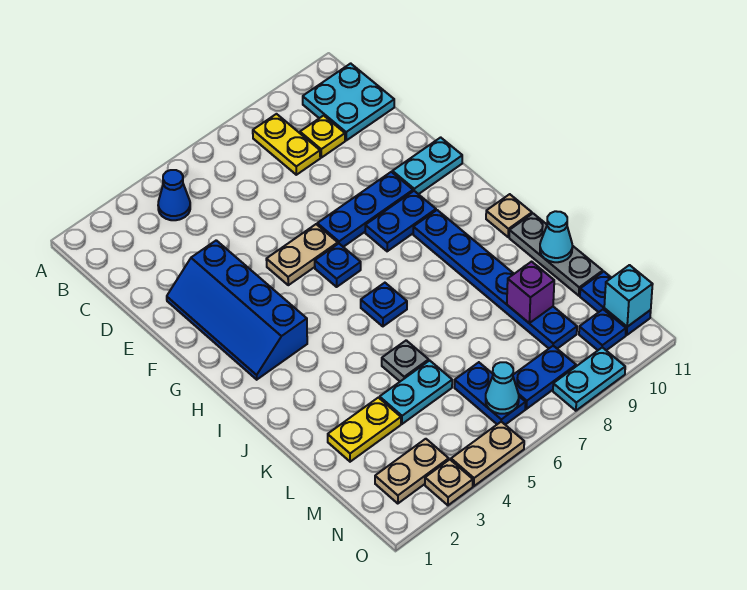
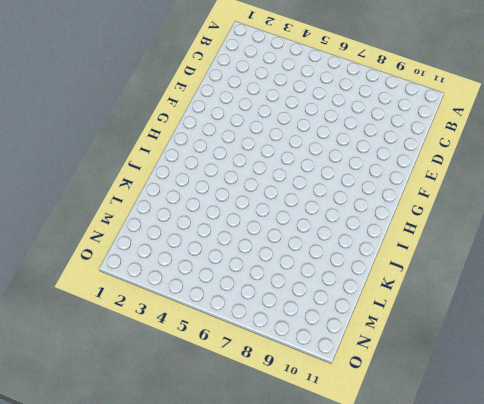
none -> blue 1x1 cone [158,170,190,220]
none -> yellow 1x2 plate [253,114,320,175]
none -> cyan 2x2 plate [303,63,394,140]

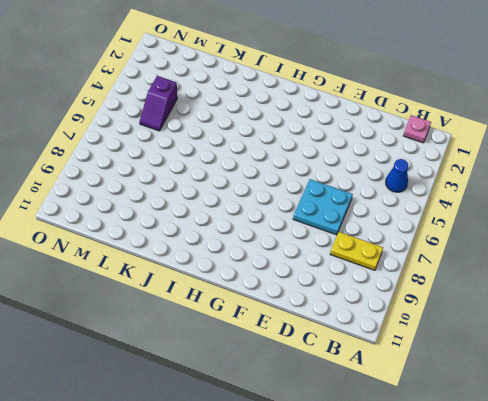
pink 1x1 plate [403,115,431,143] -> none
cyan 2x2 plate [293,179,353,235] -> cyan 2x2 plate moved to [303,63,394,140]
purple 1x2 slope [140,76,177,131] -> none
none -> yellow 1x1 plate [300,116,345,158]
none -> blue 2x4 slope [167,240,307,380]
none -> tan 1x2 plate [266,224,338,285]

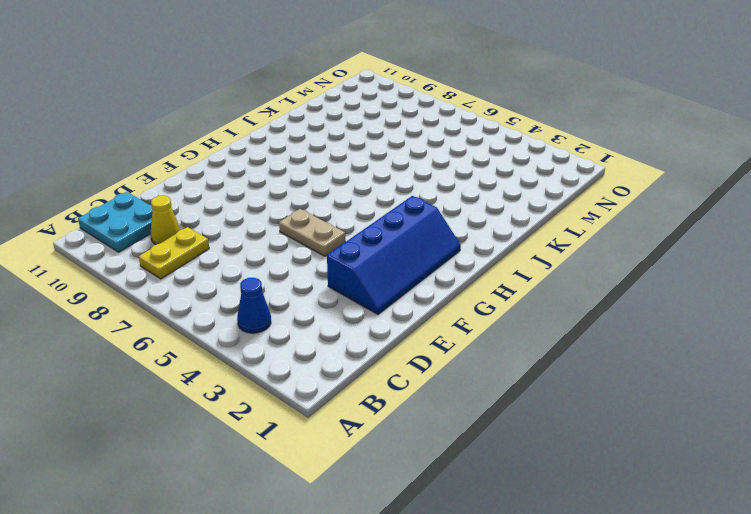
yellow 1x1 cone [150,195,181,245] -> yellow 1x1 plate [300,116,345,158]
none -> blue 1x3 plate [317,172,413,247]
none -> cyan 1x2 plate [392,137,462,194]
none -> blue 1x1 plate [315,244,361,287]

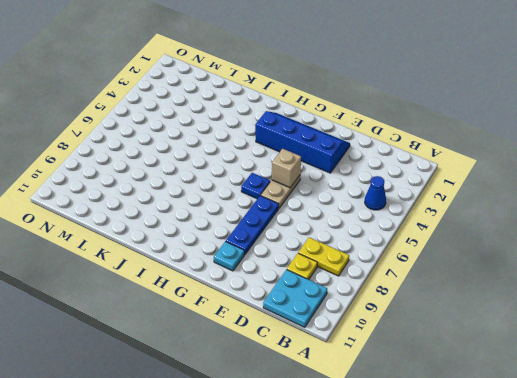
tan 1x1 brick [272,149,301,188] -> none
cyan 1x1 plate [214,241,244,271] -> cyan 1x2 plate [392,137,462,194]
none -> blue 1x2 plate [365,191,436,251]
none -> blue 1x6 plate [413,210,577,349]
none -> blue 1x1 plate [361,283,407,326]

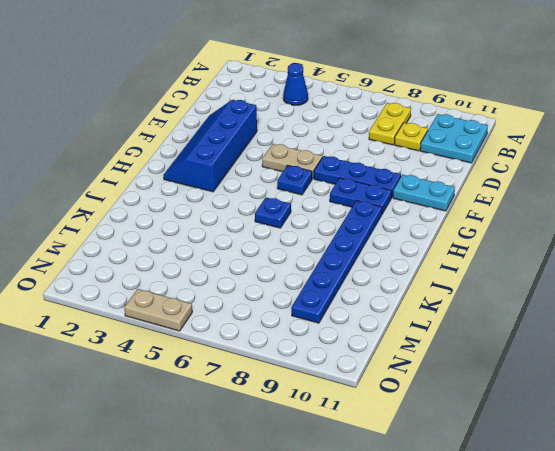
none -> tan 1x1 plate [486,194,532,237]
none -> grey 1x3 plate [509,214,603,296]
none -> grey 1x1 plate [382,340,429,381]

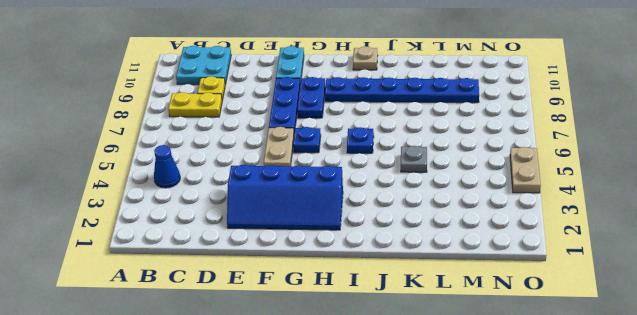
none -> grey 1x3 plate [509,214,603,296]
none -> yellow 1x2 plate [328,398,401,462]
none -> cyan 1x2 plate [380,360,452,424]

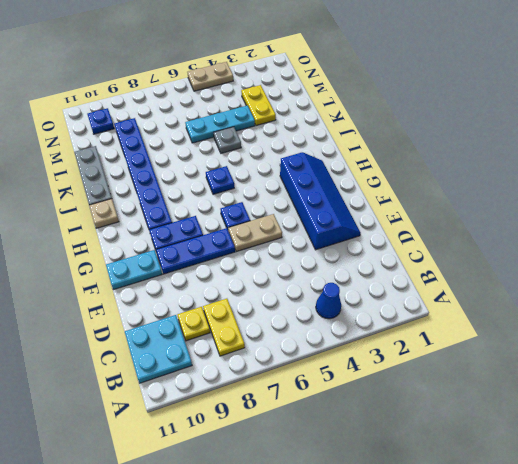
yellow 1x2 plate [241,85,276,126] -> yellow 1x2 plate turned to [328,398,401,462]
cyan 1x3 plate [185,106,255,143] -> cyan 1x2 plate [380,360,452,424]
none -> blue 1x2 plate [454,362,526,425]
none -> blue 1x2 plate [580,272,651,335]
none -> tan 1x2 plate [375,439,449,504]

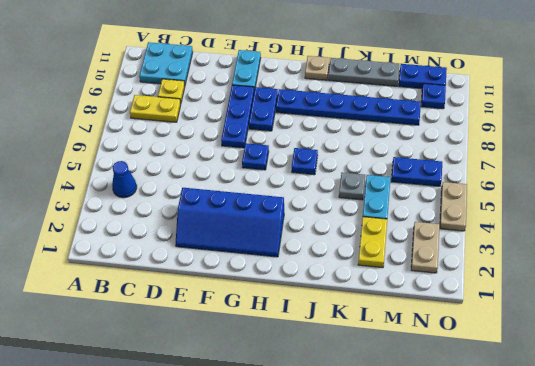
none -> tan 1x2 plate [266,224,338,285]
none -> blue 1x2 plate [513,346,576,409]
none -> tan 1x1 plate [425,460,473,505]

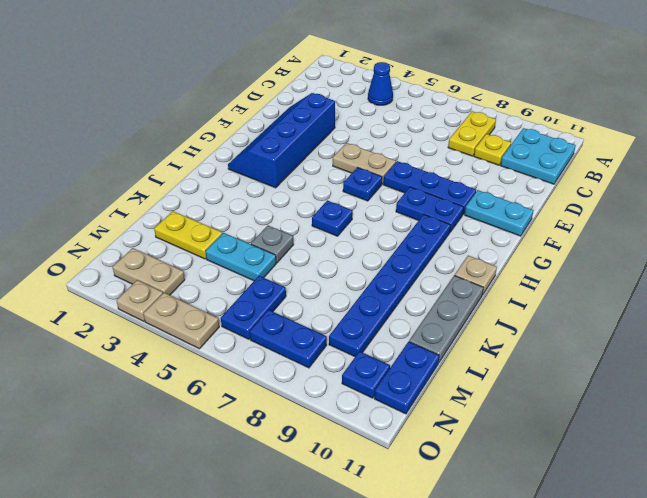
none -> cyan 1x2 plate [553,347,625,411]
none -> cyan 1x1 cone [540,211,572,262]
none -> purple 1x1 brick [507,262,554,323]

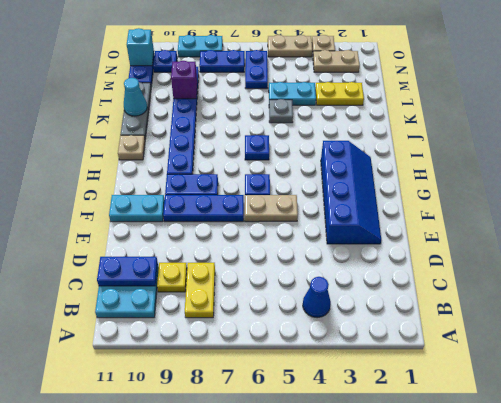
blue 1x2 plate [97,257,158,286] -> none
none -> cyan 1x1 cone [486,362,519,414]

